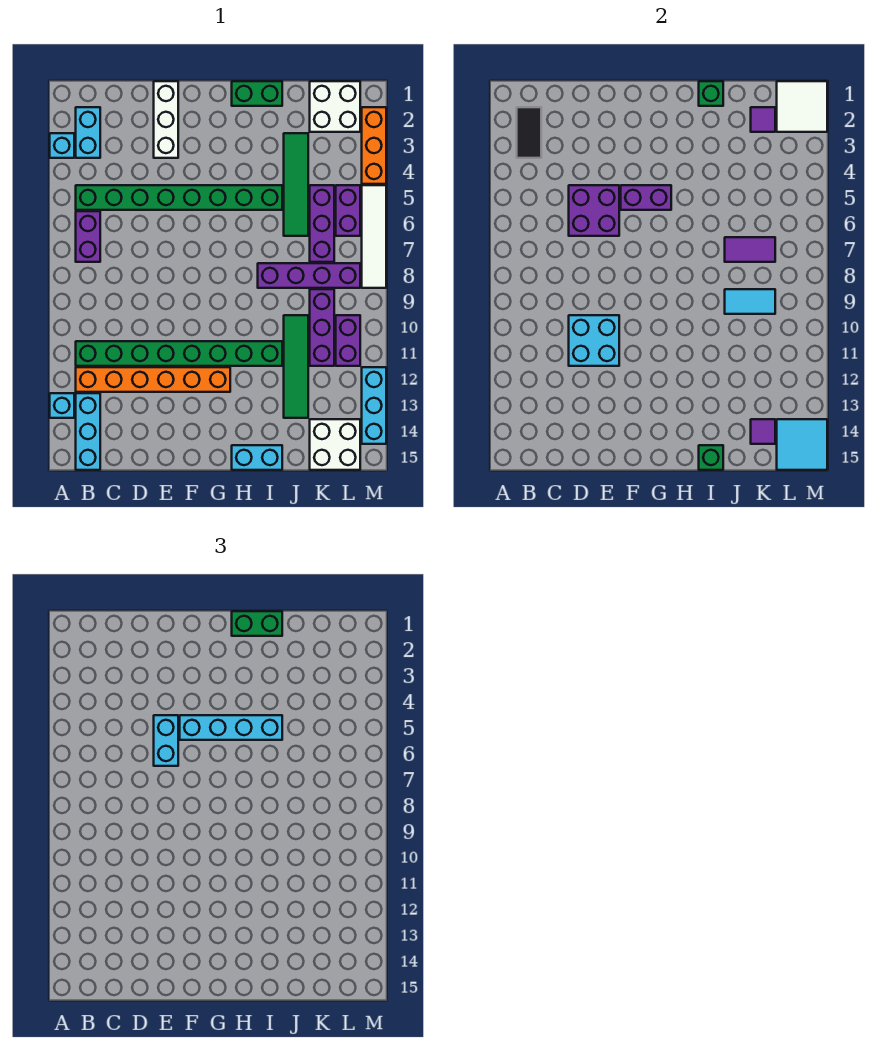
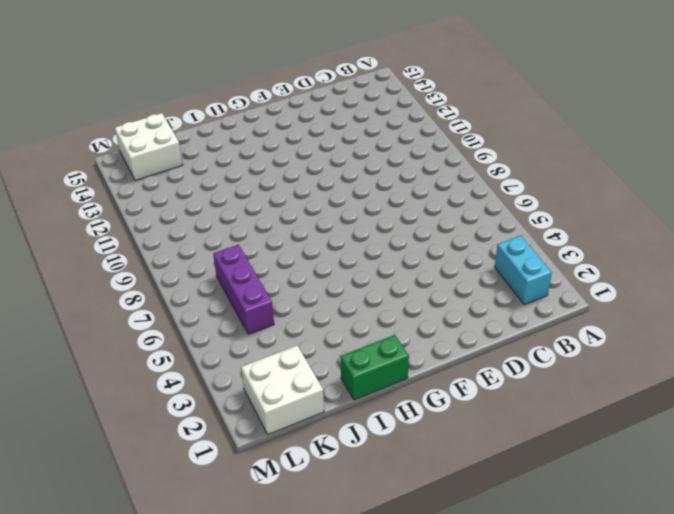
none -> cyan 1x1 brick [50,133,74,158]
none -> cyan 1x1 brick [50,393,74,418]
none -> green 1x8 brick [76,185,282,210]
none -> purple 1x2 brick [76,211,100,262]

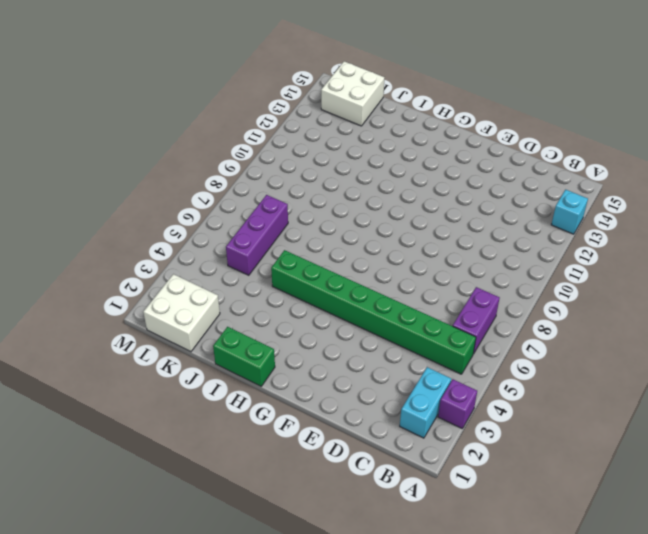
purple 1x1 brick [438,379,477,428] -> cyan 1x1 brick [50,133,74,158]
none -> green 1x8 brick [76,341,282,366]
none -> orange 1x6 brick [76,367,230,392]
none -> cyan 1x3 brick [76,393,100,470]
none -> white 1x3 brick [154,81,178,158]

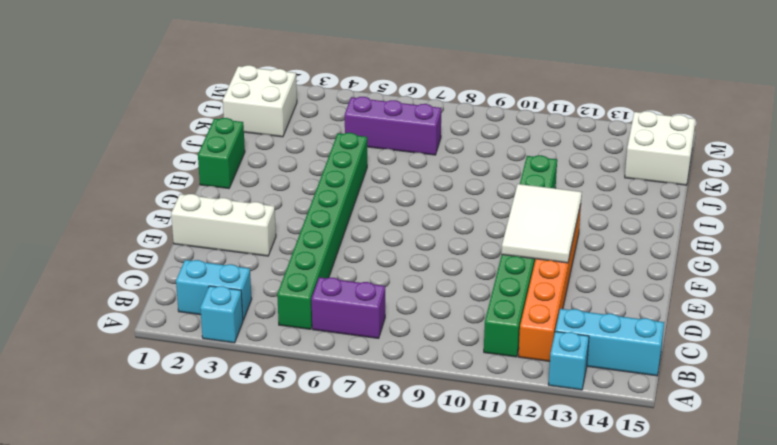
white 2x3 tile [502,184,582,263] -> cyan 2x2 brick [569,315,619,366]
none -> cyan 1x2 brick [232,445,282,470]
none -> purple 1x4 brick [258,263,360,288]
none -> green 1x4 tile [284,133,308,236]
none -> green 1x4 tile [284,315,308,418]

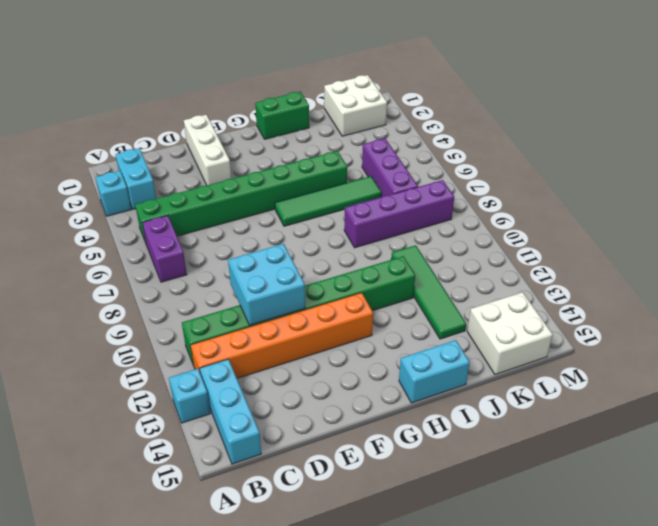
green 1x4 tile [275,176,381,226] -> green 1x4 tile turned to [284,133,308,236]
none -> purple 1x3 brick [310,289,334,366]
none -> purple 1x2 brick [336,185,360,236]
none -> purple 1x2 brick [336,315,360,366]
none -> orange 1x3 brick [362,107,386,184]

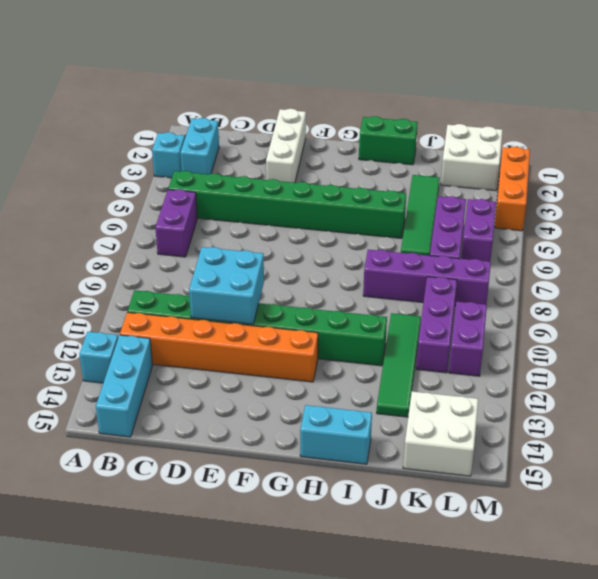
none -> white 1x4 tile [362,185,386,288]
none -> cyan 1x3 brick [362,367,386,444]
none -> black 1x2 tile [517,107,541,158]
none -> purple 2x2 brick [569,185,619,236]

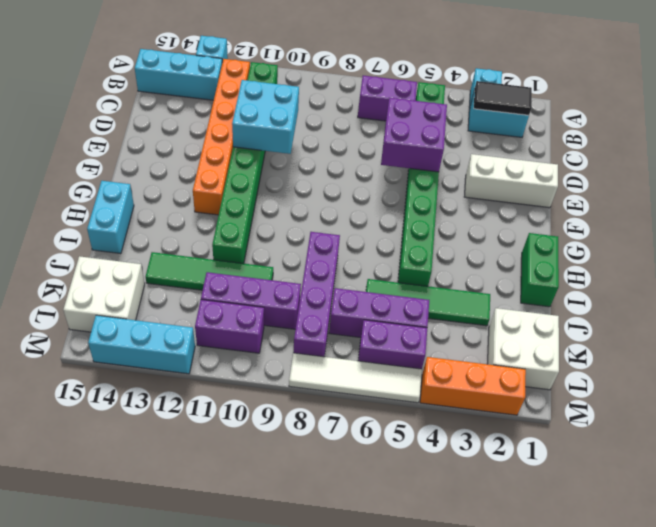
none -> purple 1x2 brick [621,185,671,210]
none -> green 1x1 brick [699,81,723,106]
none -> green 1x1 brick [699,445,723,470]
none -> purple 1x2 tile [725,237,775,262]

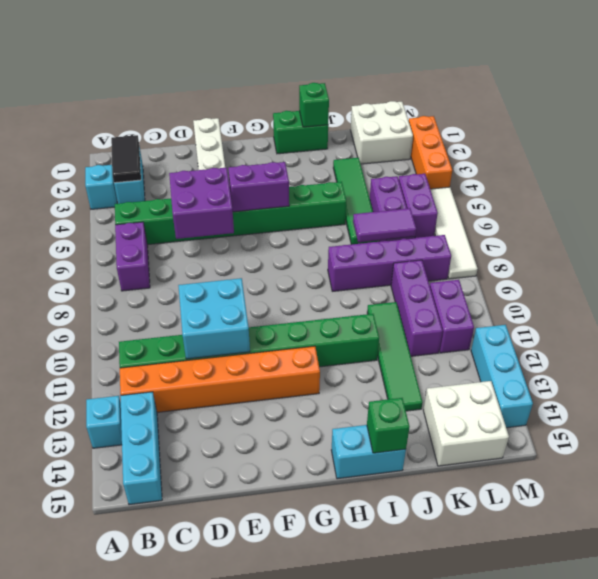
none -> cyan 1x2 tile [725,289,775,314]
none -> purple 1x1 tile [751,107,775,132]
none -> purple 1x1 tile [751,419,775,444]
none -> white 2x2 tile [777,81,827,132]

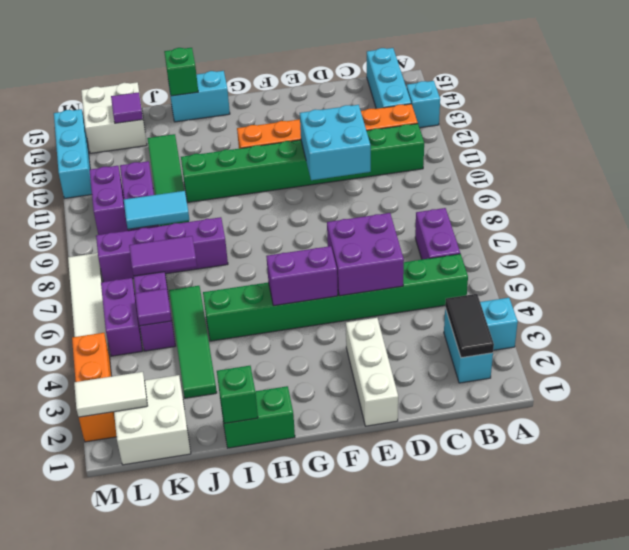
purple 1x1 tile [135,289,171,326] -> purple 1x1 tile moved to [751,107,775,132]
white 1x2 tile [74,372,148,417] -> white 2x2 tile [777,81,827,132]
none -> cyan 2x2 tile [777,419,827,470]
none -> cyan 1x2 brick [154,715,178,766]
none -> cyan 1x4 brick [180,715,282,740]
none -> green 1x2 brick [232,611,282,636]

